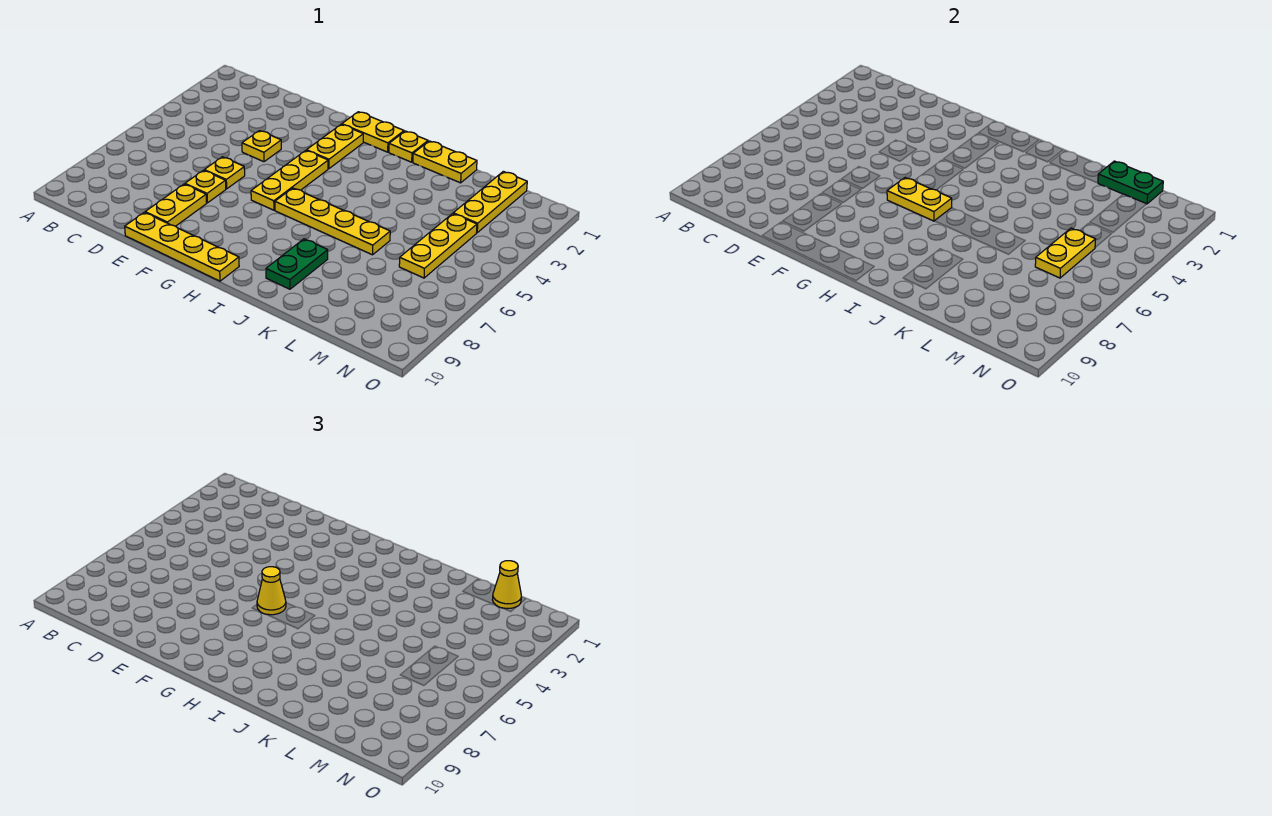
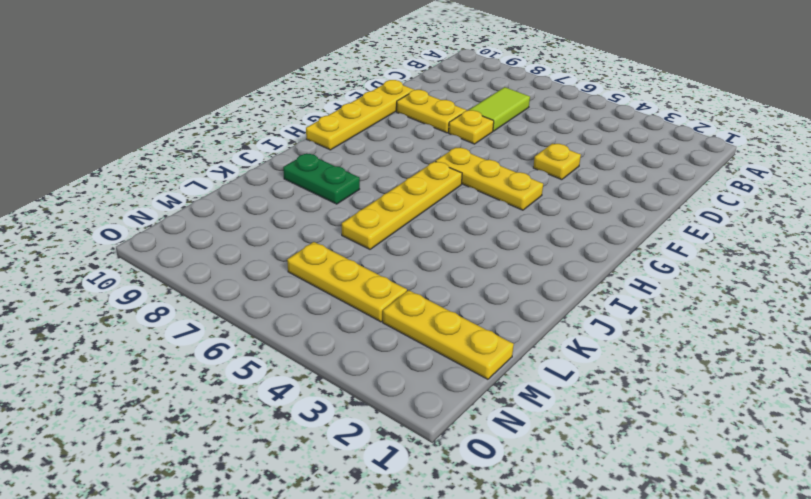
lime 1x2 tile [469,87,530,131] -> none
none -> yellow 1x1 plate [204,157,245,189]
none -> yellow 1x2 plate [342,112,404,152]
none -> yellow 1x2 plate [307,124,363,169]

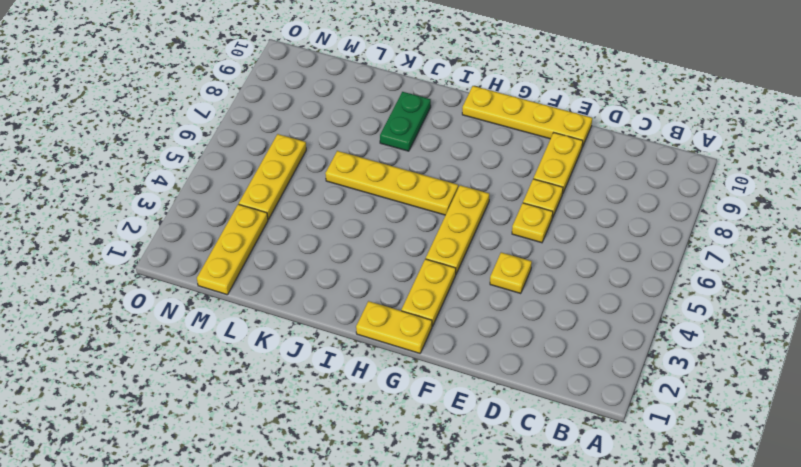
none -> yellow 1x1 plate [389,131,428,162]
none -> yellow 1x2 plate [413,141,477,183]
none -> yellow 1x2 plate [887,178,952,221]

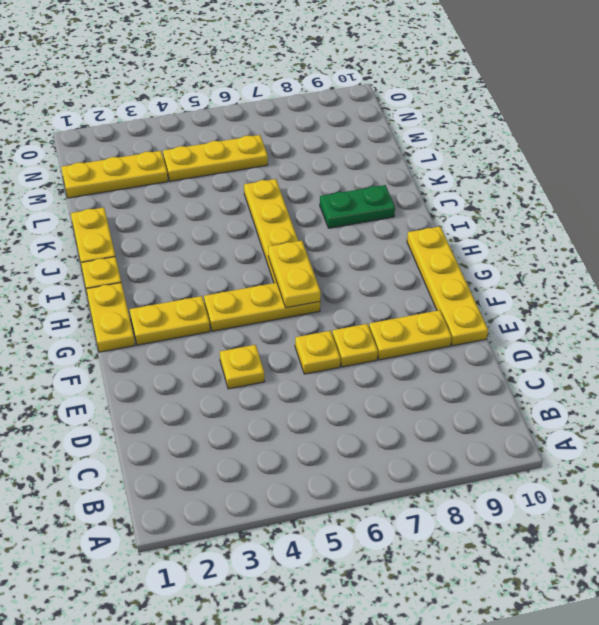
none -> green 1x2 plate [1098,161,1163,204]
none -> yellow 1x2 plate [1035,228,1095,278]
none -> yellow 1x1 cone [257,567,286,615]

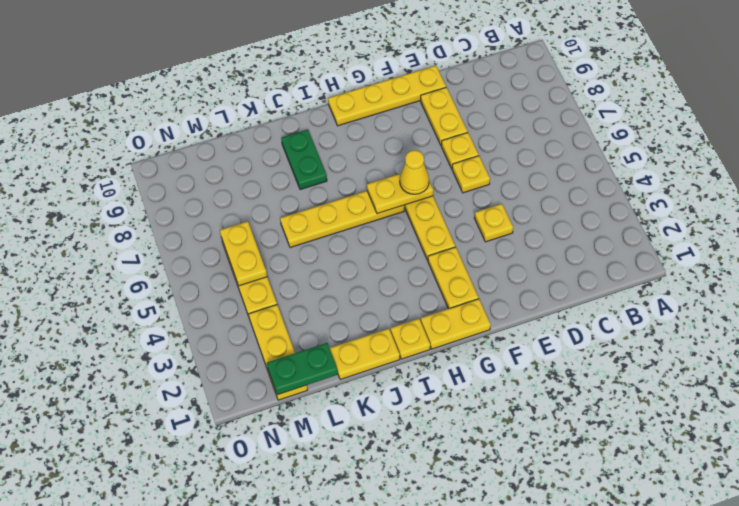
none -> yellow 1x1 cone [492,561,521,609]

